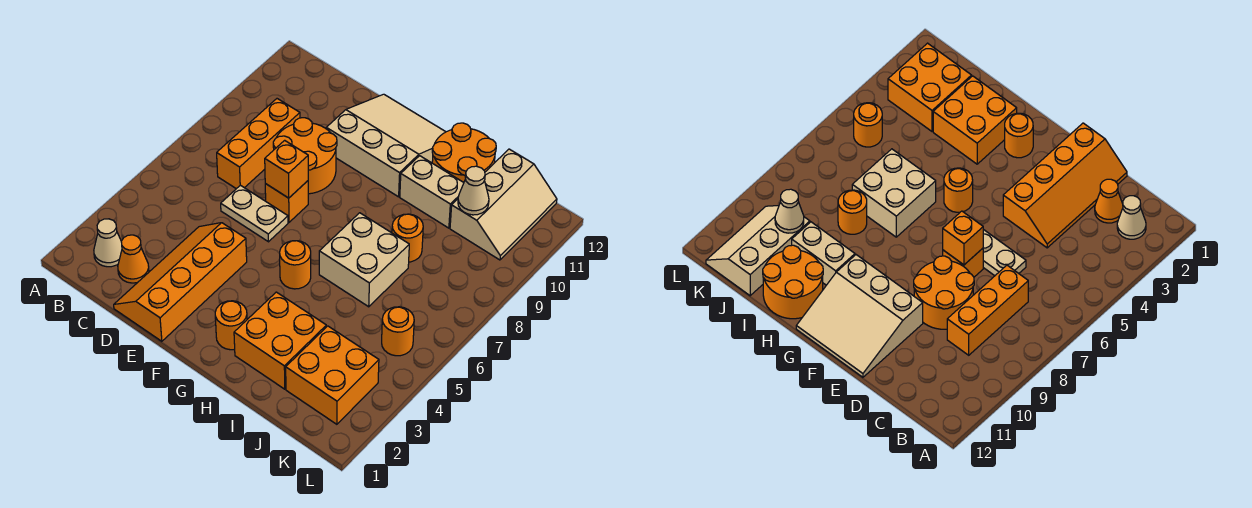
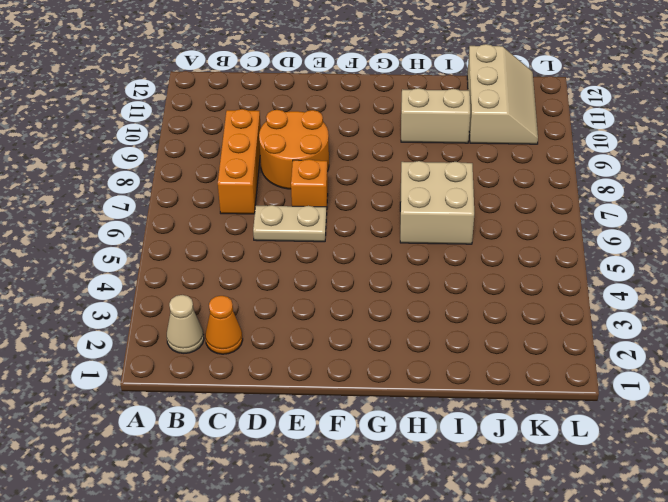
none -> orange 2x4 slope [114,223,247,341]
none -> tan 3x3 slope [326,94,445,197]
none -> orange 1x1 round brick [215,301,247,350]

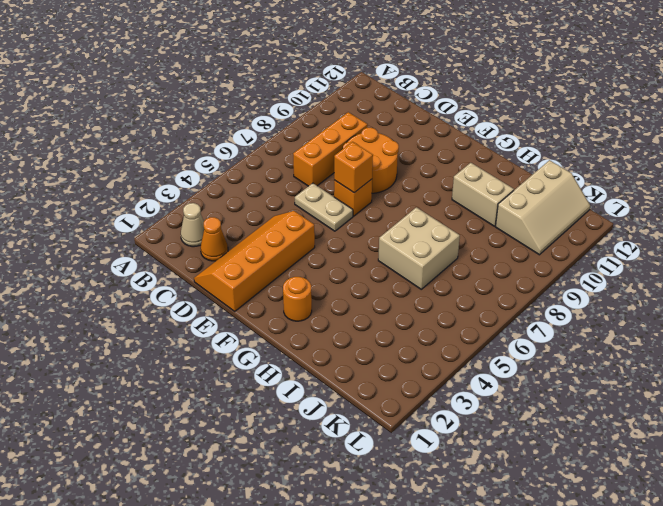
none -> tan 3x3 slope [326,94,445,197]
none -> orange 1x1 round brick [280,241,311,289]
none -> orange 2x2 brick [234,292,326,389]

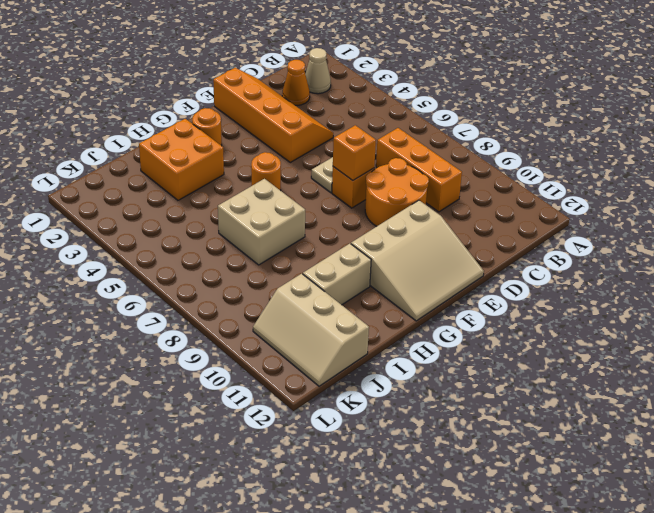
none -> orange 2x2 round brick [432,123,496,182]
none -> orange 1x1 round brick [392,214,423,262]
none -> orange 2x2 brick [286,326,379,424]

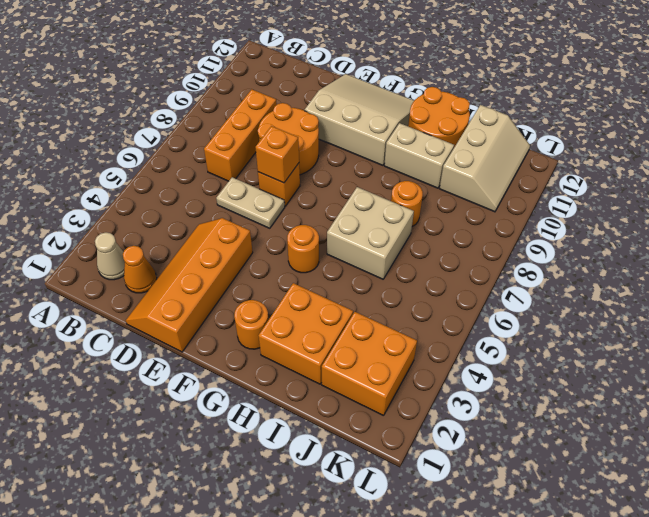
none -> orange 1x1 round brick [382,307,414,356]
none -> tan 1x1 cone [458,166,489,215]

